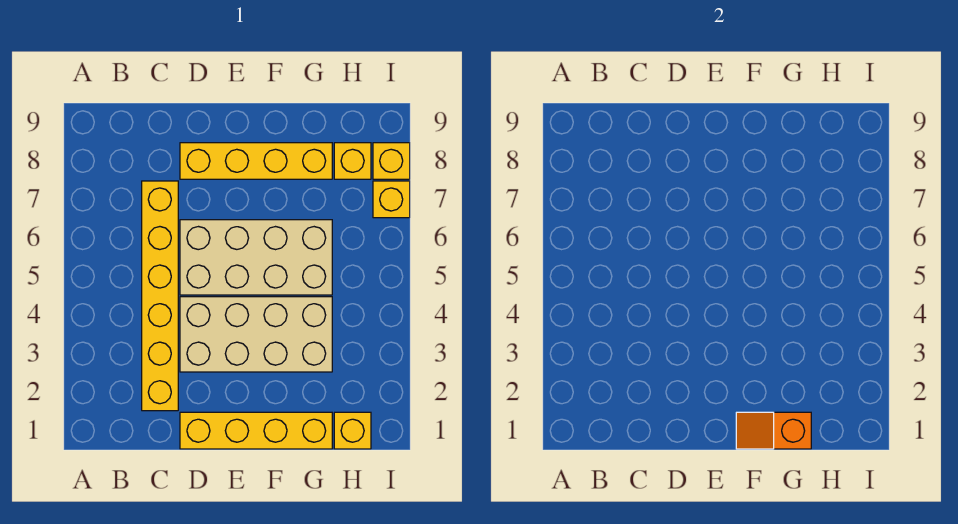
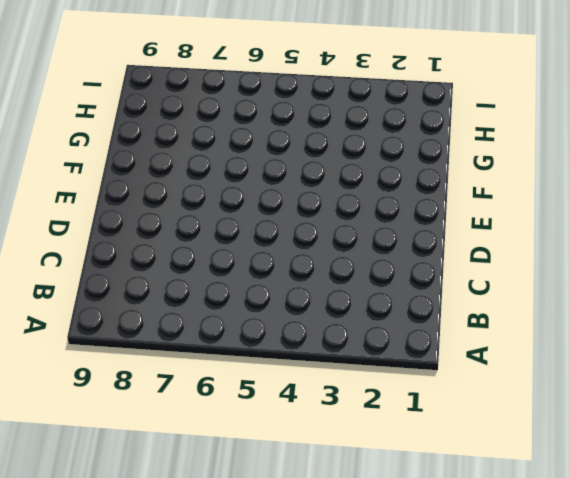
none -> yellow 1x6 brick [142,181,178,411]
none -> yellow 1x4 brick [180,412,332,449]

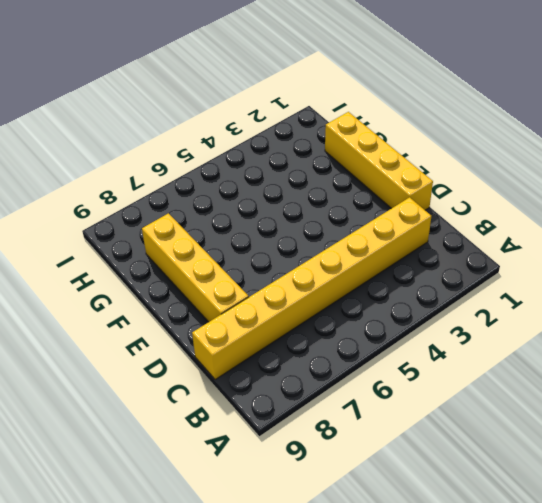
yellow 1x8 brick [192,197,431,380] -> yellow 1x6 brick [142,181,178,411]
none -> tan 2x4 brick [180,297,332,372]
none -> tan 2x4 brick [180,220,332,295]

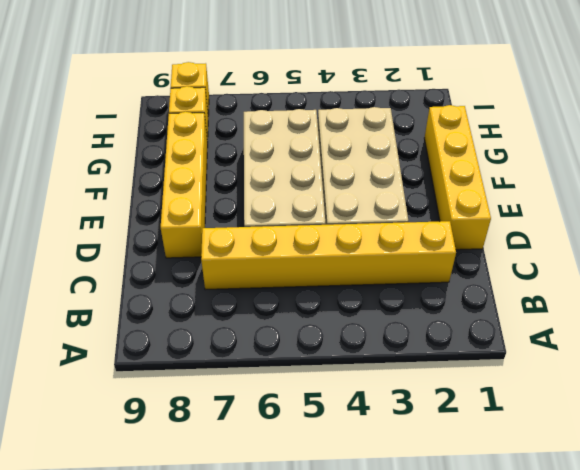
none -> yellow 1x1 brick [334,412,371,449]
none -> yellow 1x1 brick [373,181,410,218]

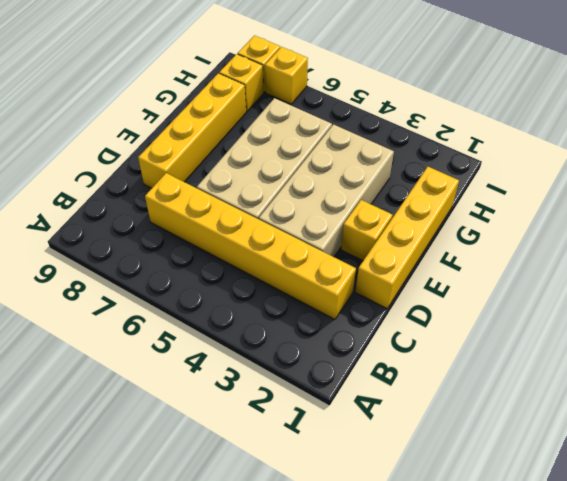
yellow 1x1 brick [341,200,393,261] -> yellow 1x1 brick moved to [334,412,371,449]
none -> orange 1x2 slope [736,412,811,449]

